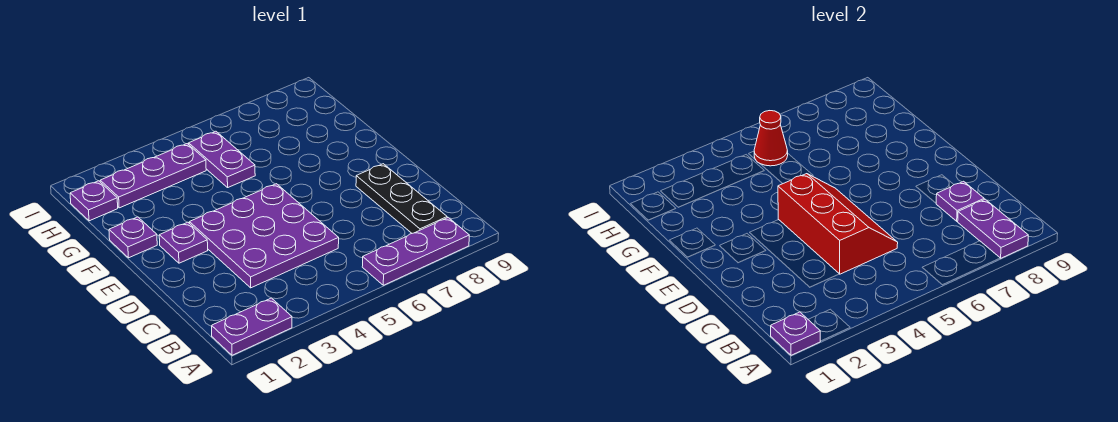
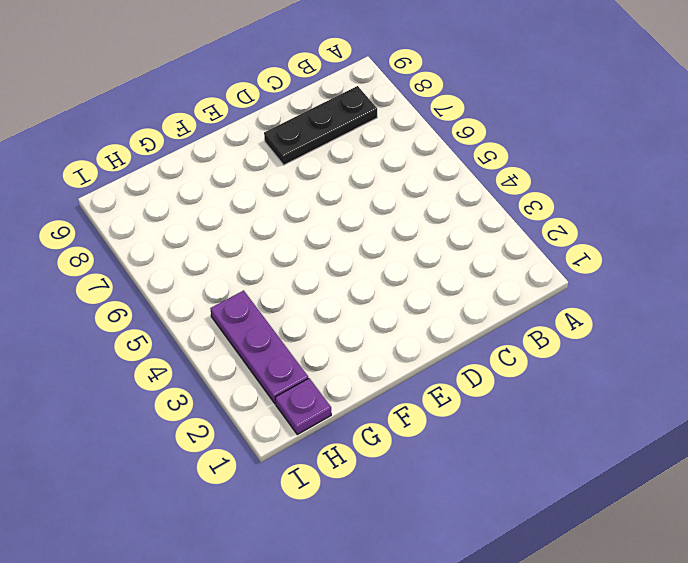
none -> purple 1x2 plate [212,298,292,355]
none -> purple 1x3 plate [362,218,469,285]
none -> purple 3x3 plate [189,184,339,288]

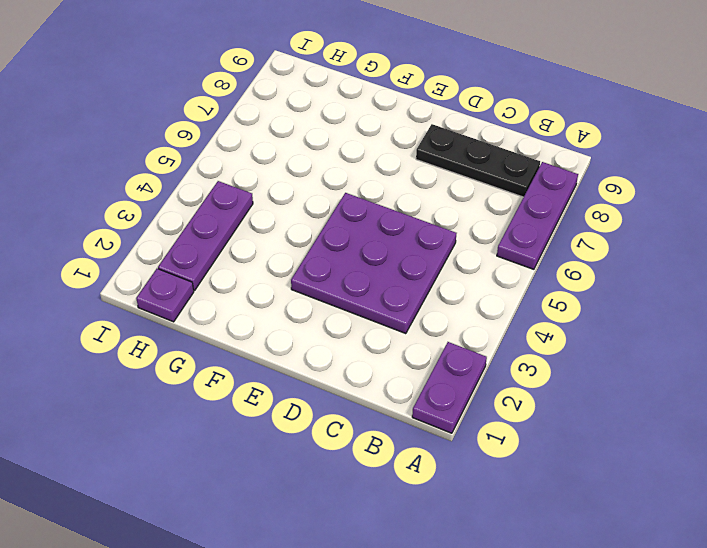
none -> purple 1x1 plate [159,222,208,263]
none -> purple 1x1 plate [109,217,157,258]
none -> purple 1x2 plate [189,131,255,187]

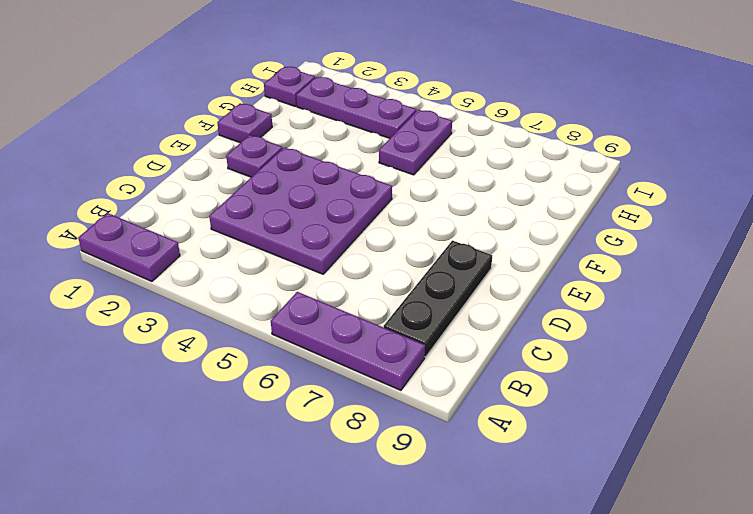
none -> purple 1x1 plate [771,312,820,355]
none -> purple 1x2 plate [957,199,1028,258]
none -> red 2x3 slope [778,174,898,274]

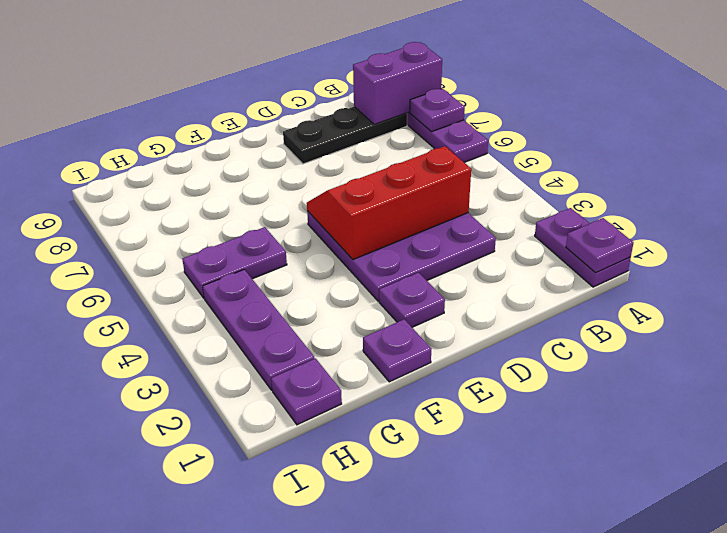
purple 1x1 plate [410,88,465,132] -> purple 1x1 plate moved to [936,181,984,221]
purple 1x2 brick [353,42,442,124] -> purple 1x2 plate [957,199,1028,258]
none -> red 1x1 cone [754,111,788,166]

